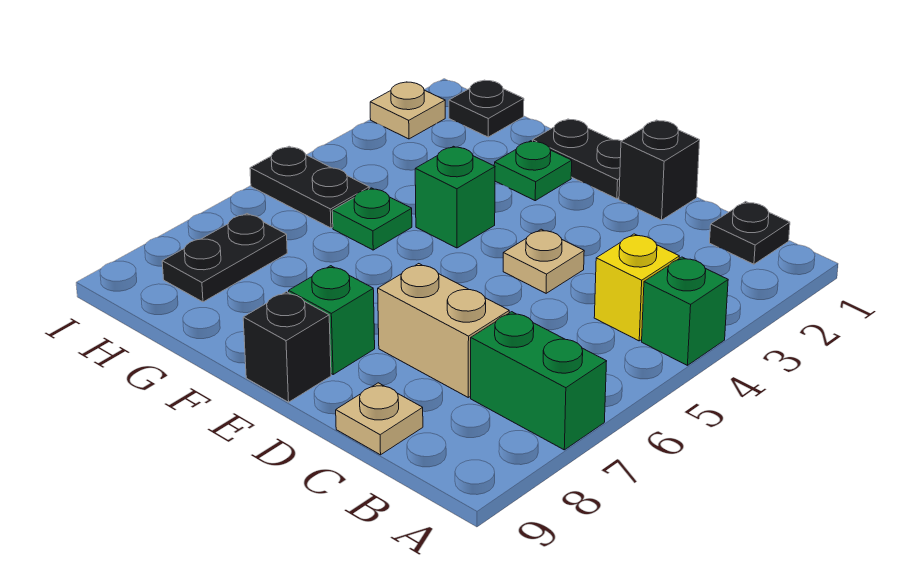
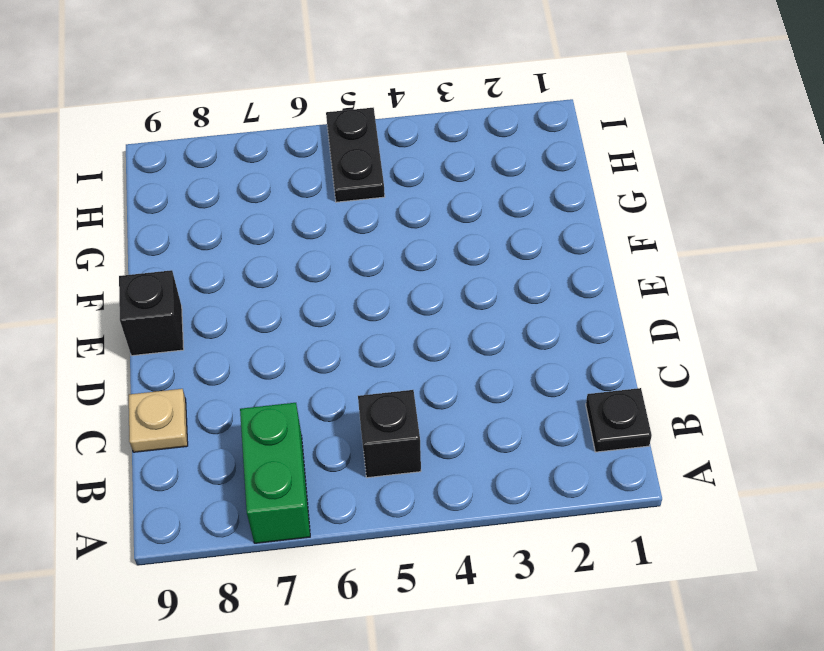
black 1x1 brick [358,390,421,478] -> black 1x1 brick moved to [619,120,700,220]
none -> green 1x1 brick [642,257,728,365]
none -> yellow 1x1 brick [594,234,679,341]
none -> tan 1x2 brick [378,264,509,397]

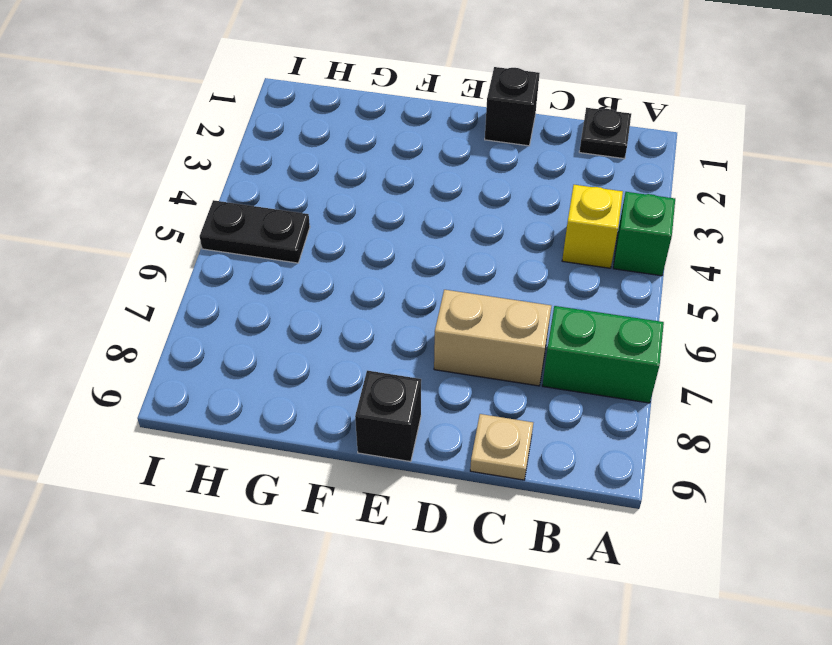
none -> tan 1x1 plate [503,229,584,293]
none -> black 1x2 plate [533,119,621,199]
none -> green 1x1 brick [289,266,375,374]

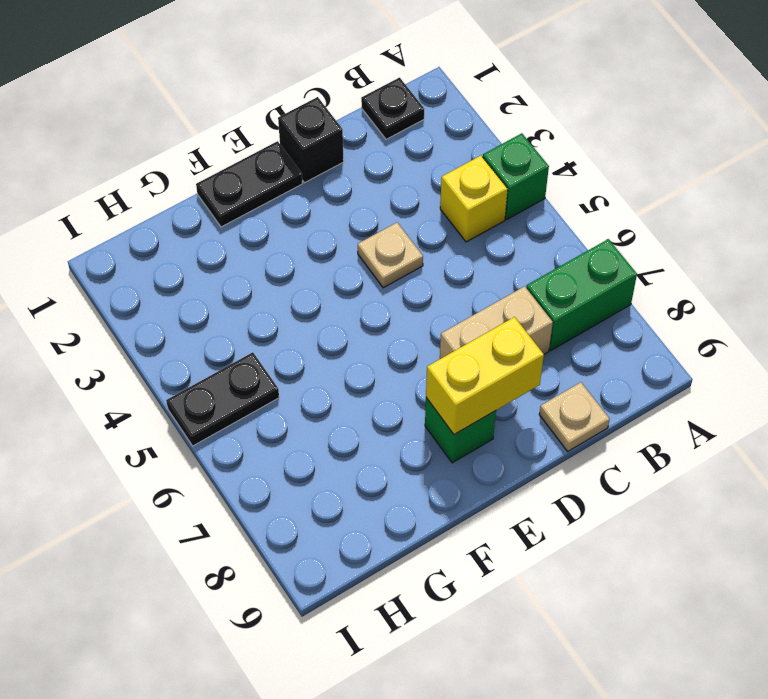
yellow 1x2 brick [426,317,544,434] -> none
none -> black 1x1 brick [243,292,331,402]
none -> green 1x1 plate [494,141,572,201]
none -> green 1x1 brick [415,146,495,248]

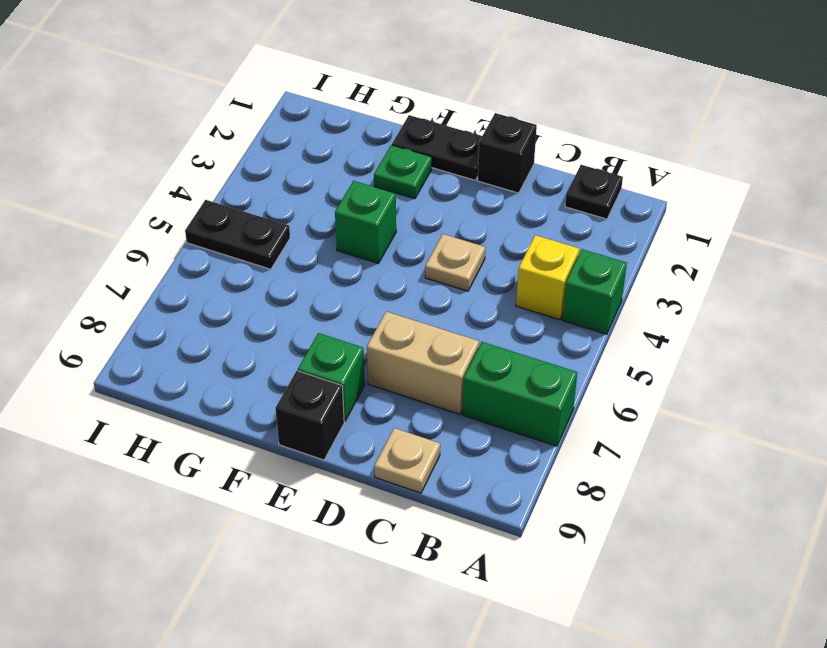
none -> green 1x1 plate [332,188,412,250]
none -> black 1x1 plate [449,80,524,137]
none -> black 1x2 plate [162,214,287,302]

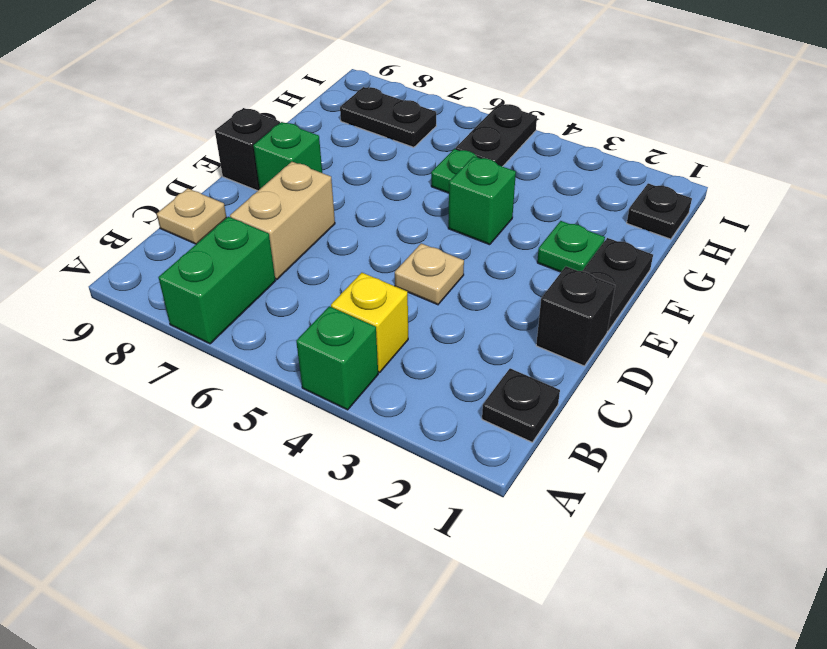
none -> tan 1x1 plate [370,82,445,139]

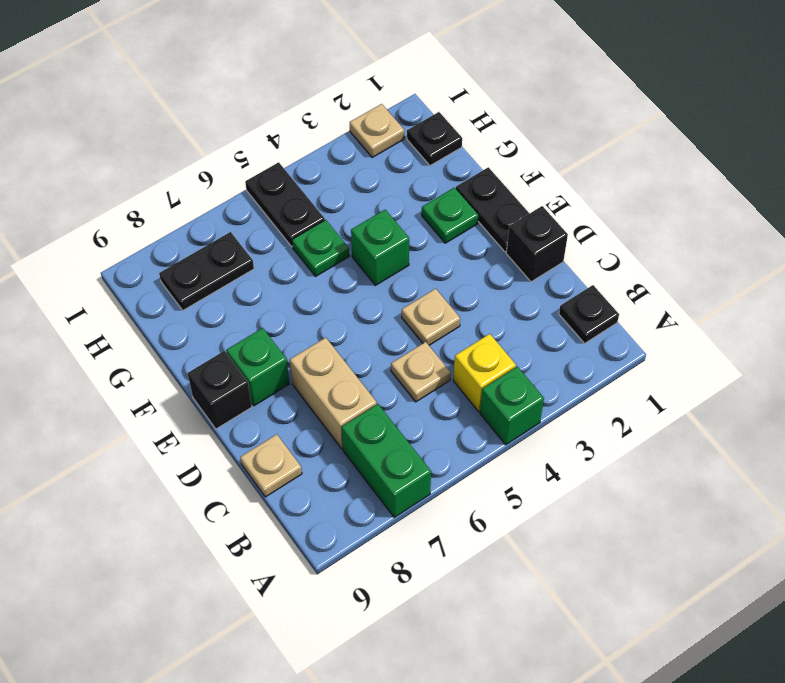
tan 1x1 plate [391,342,451,402] -> none

